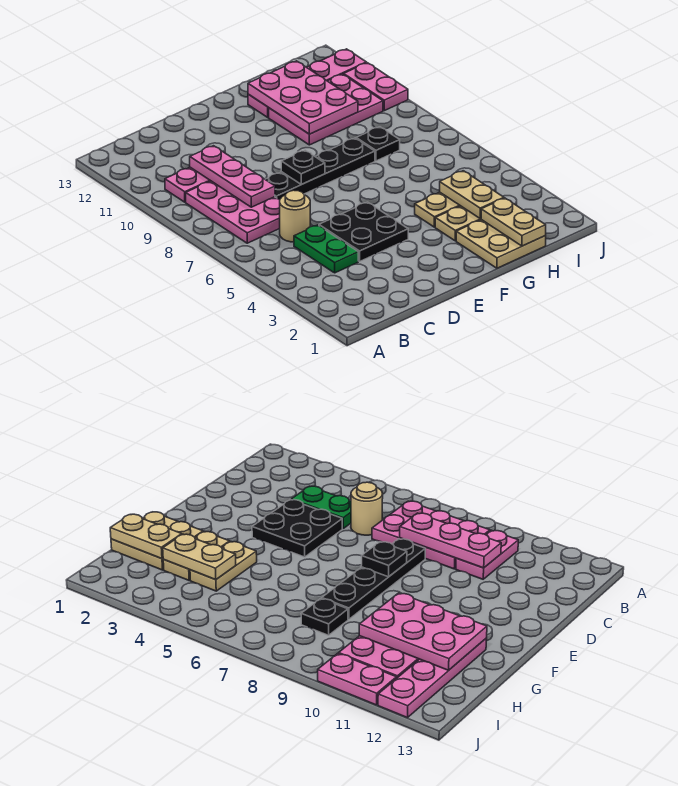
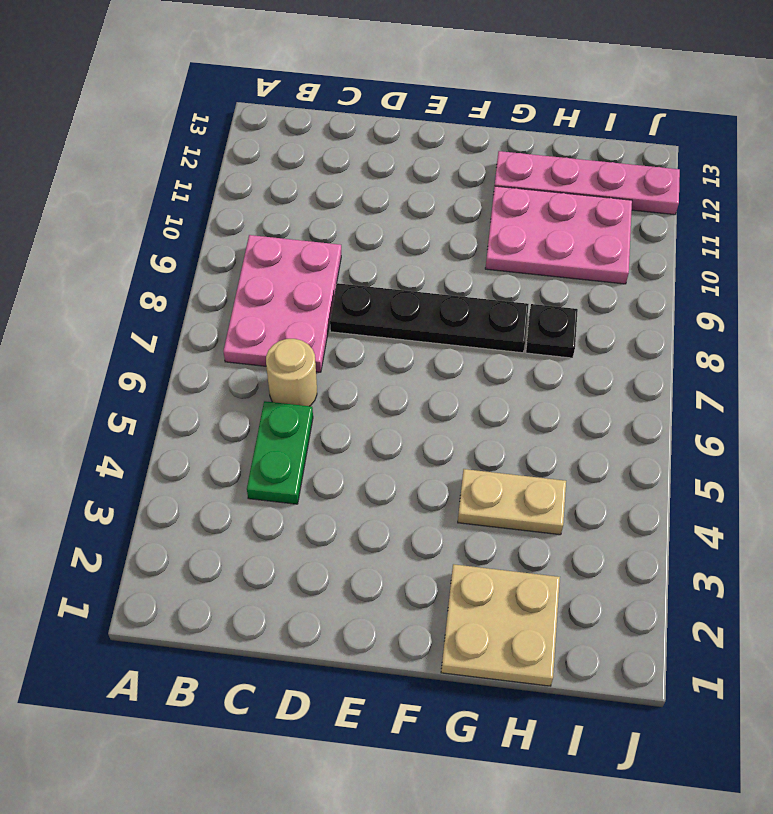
none -> pink 1x2 plate [165,167,210,202]
none -> black 2x2 plate [319,202,408,261]
none -> tan 1x2 plate [435,206,481,241]

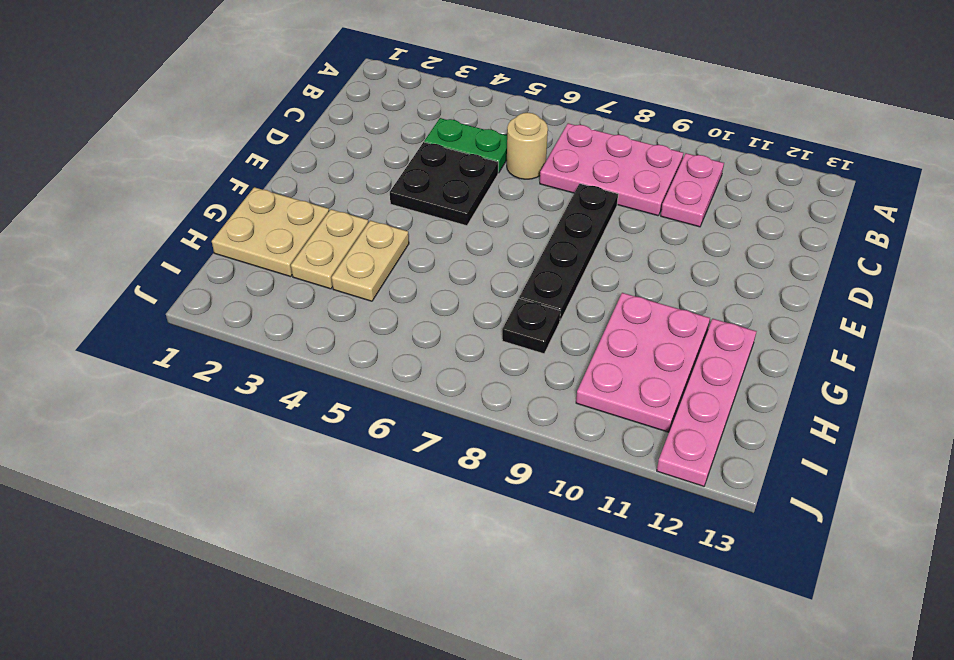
none -> pink 1x2 plate [344,63,408,111]
none -> pink 1x3 plate [190,146,275,207]
none -> black 1x1 plate [281,150,325,184]

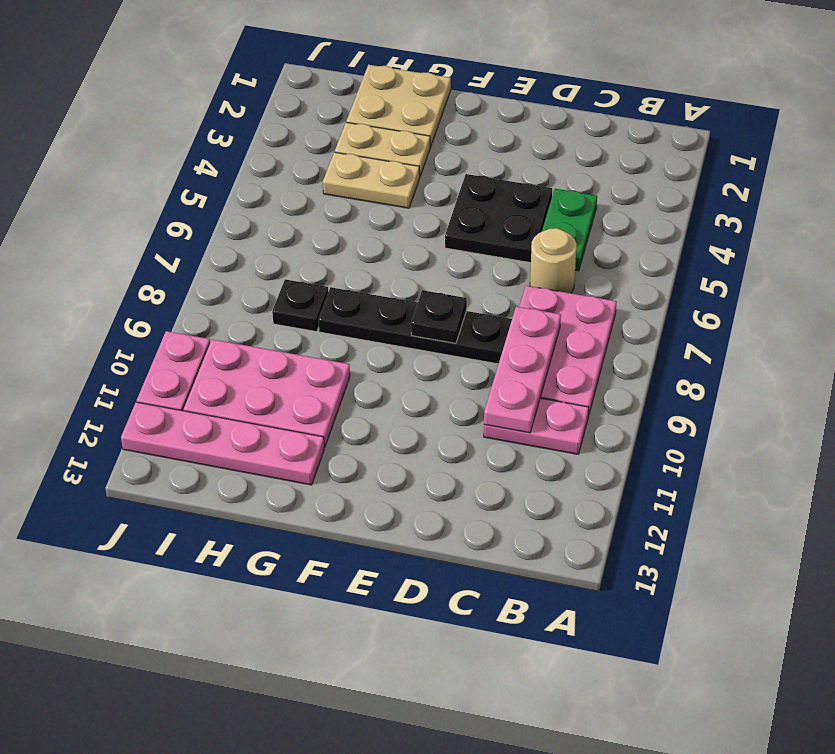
none -> pink 2x3 plate [248,61,358,134]
none -> tan 1x2 plate [481,198,546,246]
none -> tan 1x2 plate [440,171,504,219]

